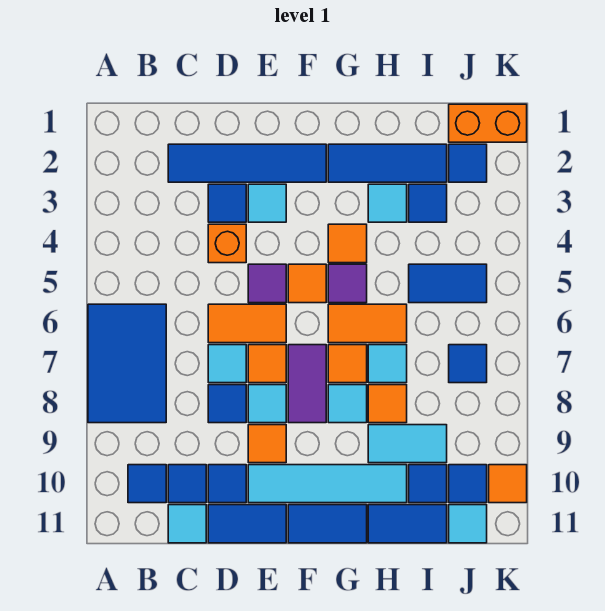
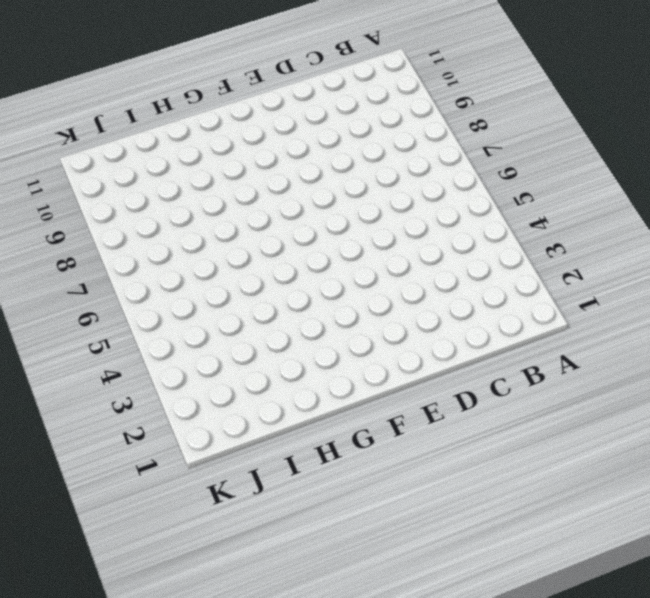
none -> blue 2x3 tile [88,304,166,423]
none -> blue 1x1 tile [128,465,166,503]
none -> blue 1x4 tile [168,144,326,182]
none -> blue 1x1 tile [168,465,206,503]

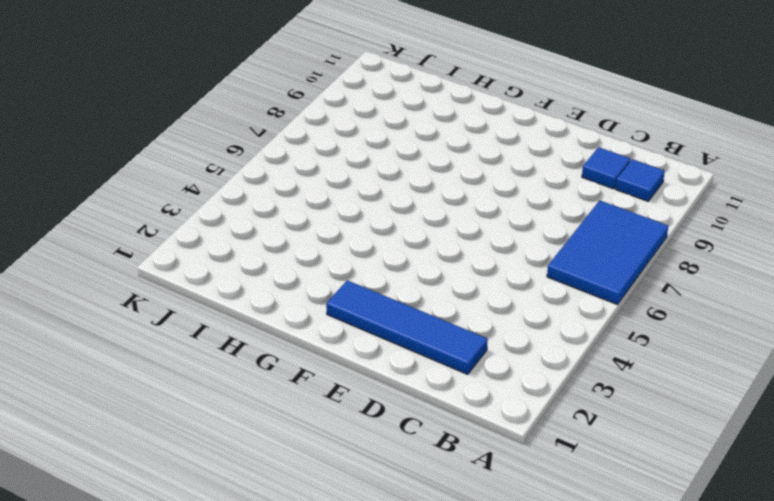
none -> cyan 1x1 tile [168,505,206,543]
none -> blue 1x1 tile [208,184,246,222]
none -> orange 1x1 brick [208,224,246,263]
none -> orange 1x2 tile [208,304,286,343]

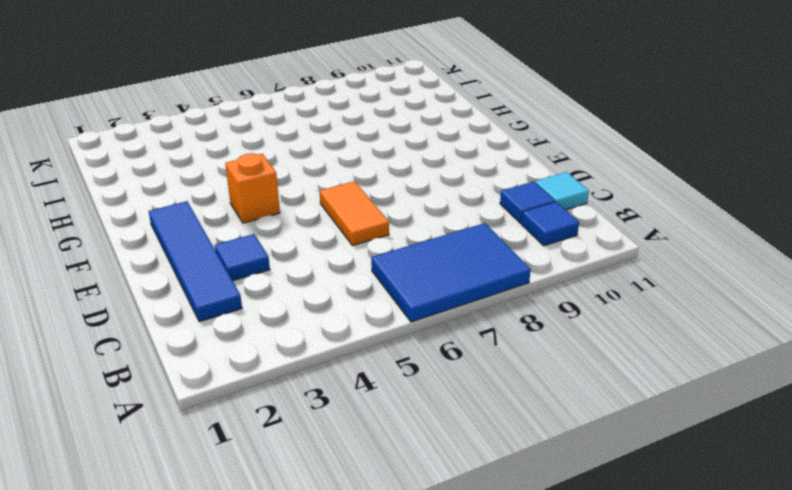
orange 1x1 brick [225,153,280,223] -> orange 1x1 brick moved to [208,224,246,263]
none -> cyan 1x1 tile [208,345,246,383]
none -> blue 1x1 tile [208,385,246,423]
none -> blue 1x1 tile [208,465,246,503]
none -> blue 1x2 tile [208,505,286,543]

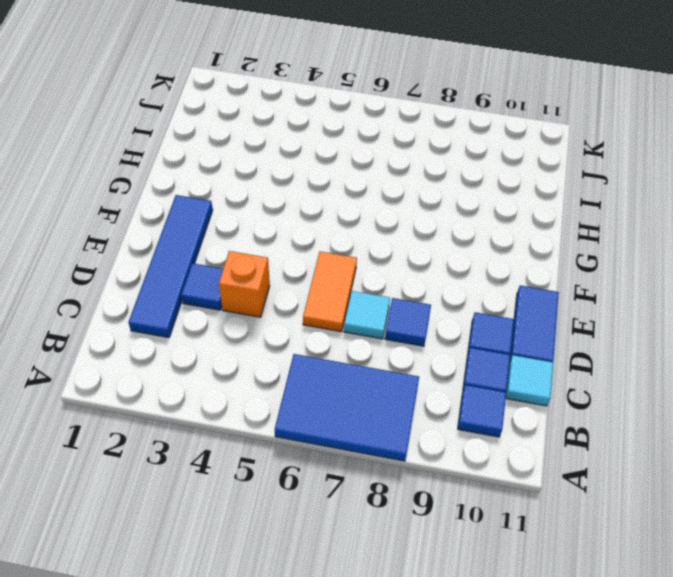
none -> cyan 1x1 tile [248,184,286,222]
none -> purple 1x1 tile [248,264,286,303]
none -> orange 1x1 tile [248,345,286,383]
none -> cyan 1x1 tile [248,385,286,423]

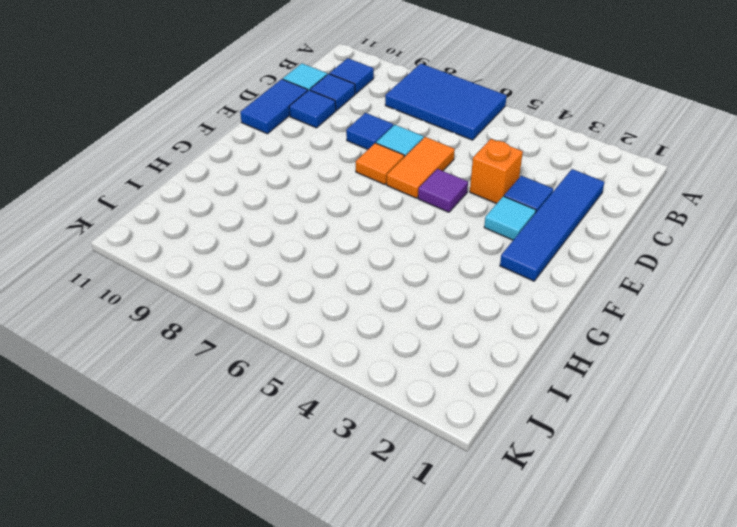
none -> cyan 1x1 tile [248,385,286,423]
none -> orange 1x1 tile [248,425,286,463]
none -> cyan 1x4 tile [248,465,407,503]
none -> orange 1x1 tile [288,264,326,303]

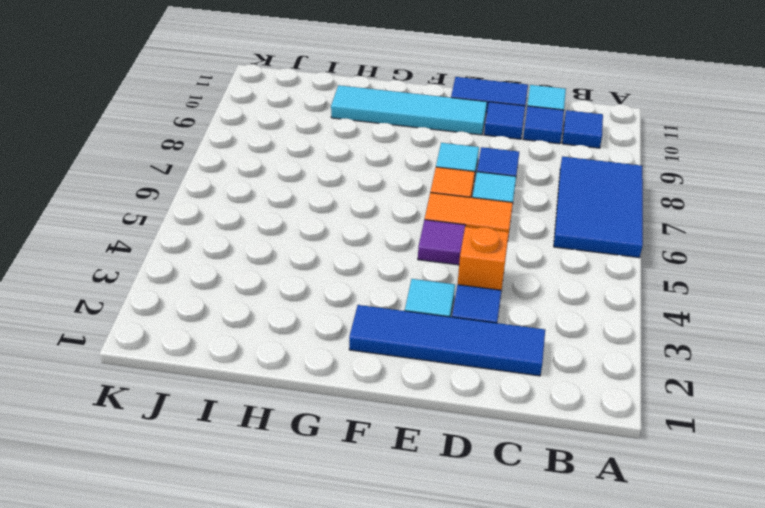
none -> orange 1x1 tile [248,425,286,463]
none -> orange 1x1 tile [288,264,326,303]
none -> purple 1x2 tile [288,345,326,423]
none -> blue 1x2 tile [288,505,367,543]

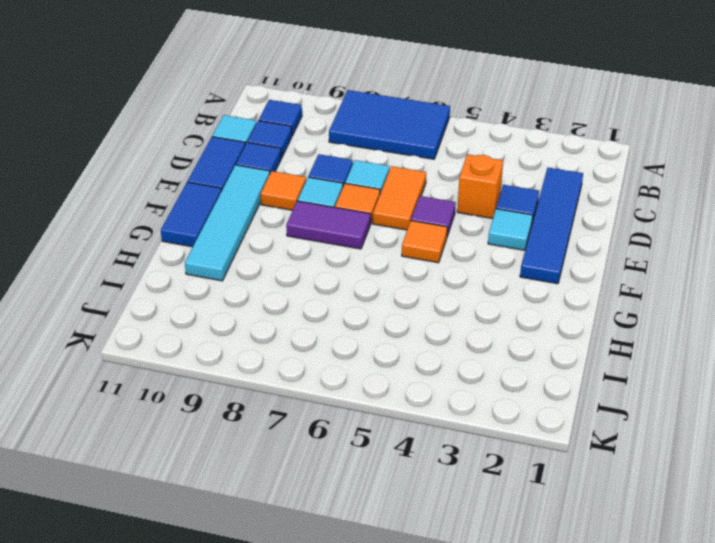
none -> blue 1x3 tile [328,144,447,182]
none -> orange 1x1 tile [328,224,367,263]
none -> purple 1x1 tile [328,264,367,303]
none -> orange 1x2 tile [328,304,407,343]

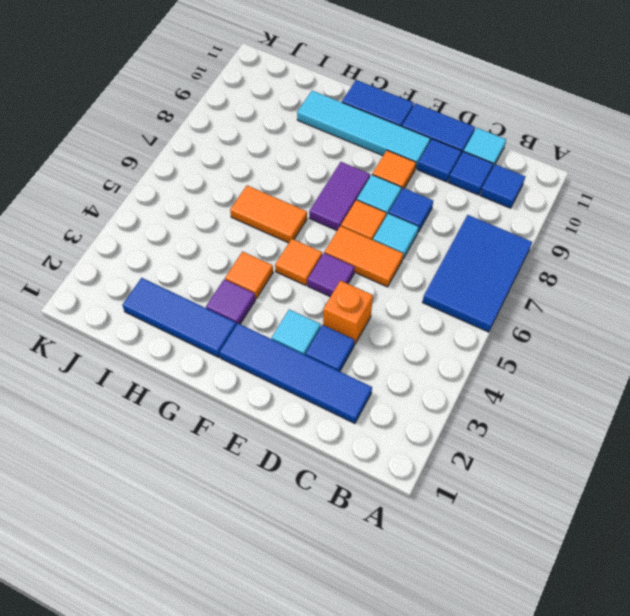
purple 1x1 tile [206,279,255,325] -> purple 1x1 tile moved to [328,264,367,303]
none -> orange 1x1 tile [328,345,367,383]
none -> cyan 1x1 tile [328,385,367,423]
none -> cyan 1x1 tile [368,184,407,222]
none -> cyan 1x1 tile [368,345,407,383]

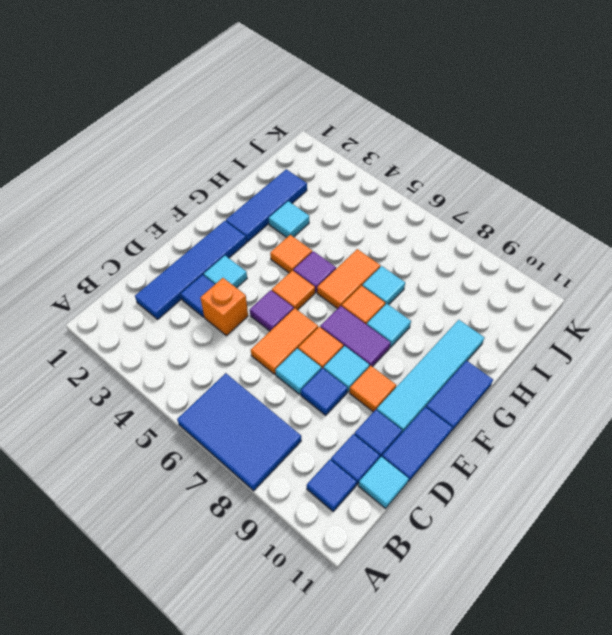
none -> orange 1x1 tile [368,385,407,423]
none -> cyan 1x2 tile [368,425,447,463]
none -> blue 1x2 tile [368,505,447,543]
none -> blue 1x1 tile [409,184,447,222]

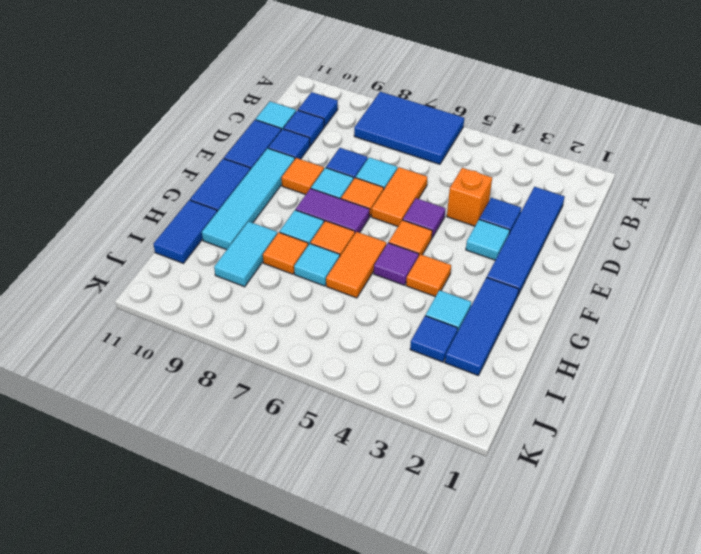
none -> blue 1x2 tile [409,264,487,303]
none -> blue 1x1 tile [409,465,447,503]
none -> orange 1x2 brick [449,104,527,142]
none -> blue 1x1 tile [449,144,487,182]

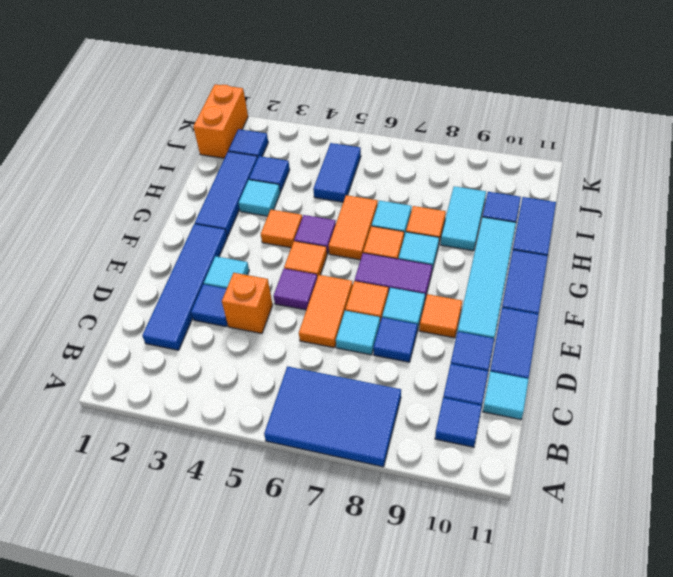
none -> blue 1x1 tile [449,345,487,383]
none -> blue 1x1 tile [449,465,487,503]
none -> cyan 1x1 tile [449,505,487,543]
none -> orange 1x1 tile [489,465,527,503]

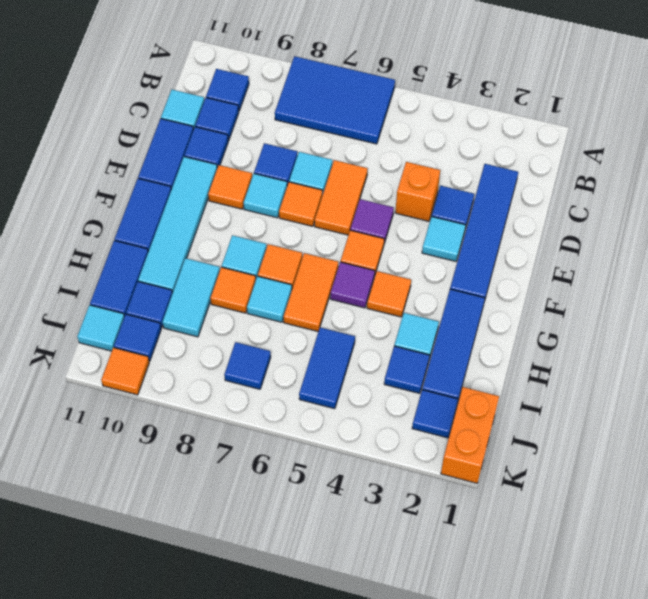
none -> purple 1x2 tile [288,345,326,423]

